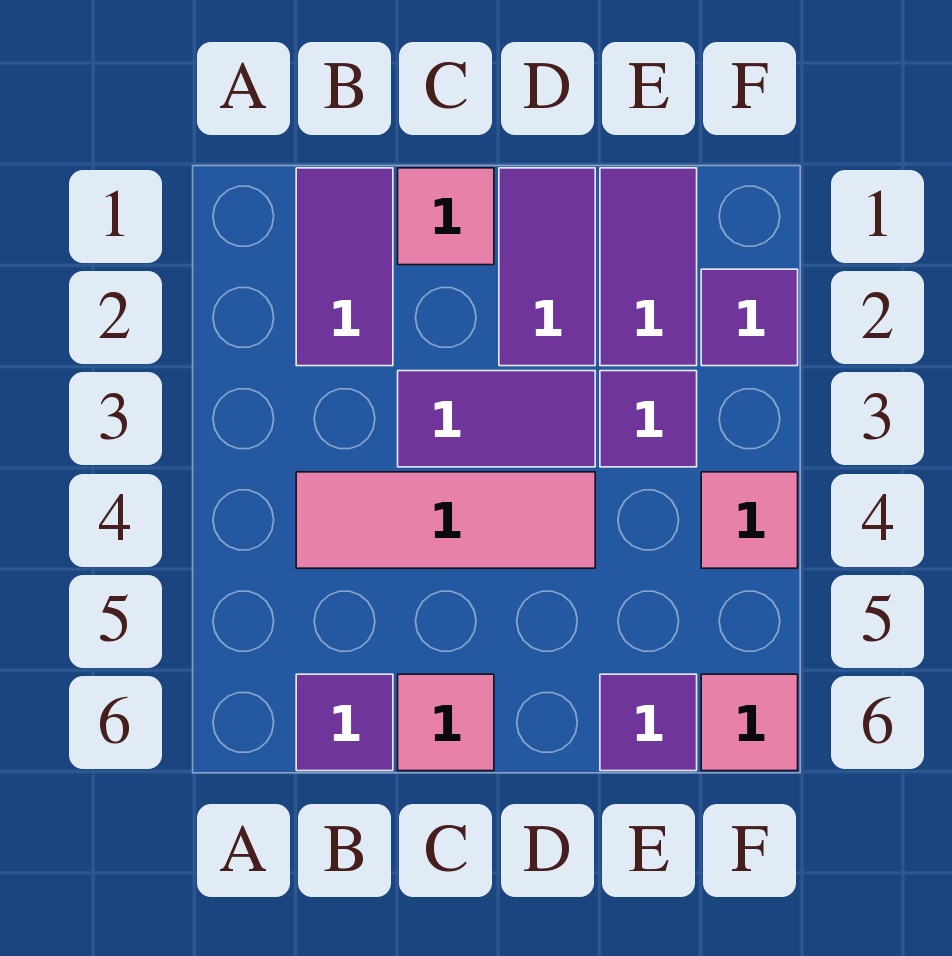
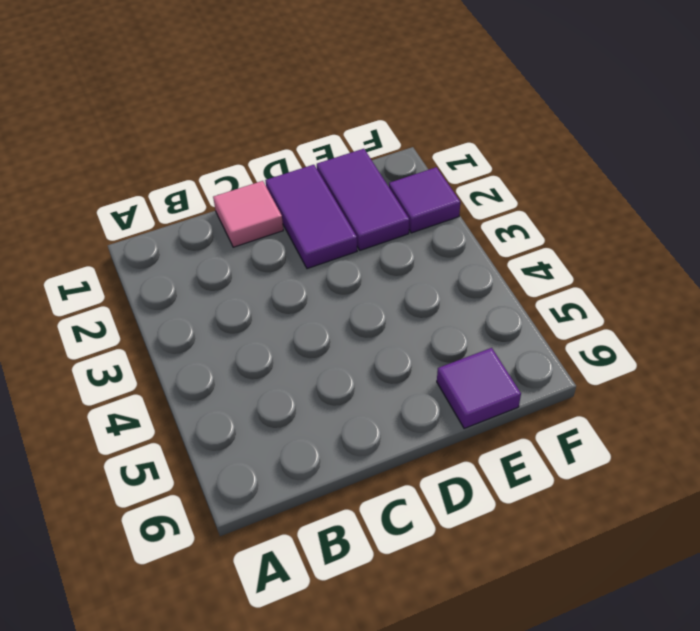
none -> purple 1x2 tile [296,168,393,366]
none -> pink 1x3 tile [296,472,595,568]
none -> purple 1x1 tile [296,674,393,771]

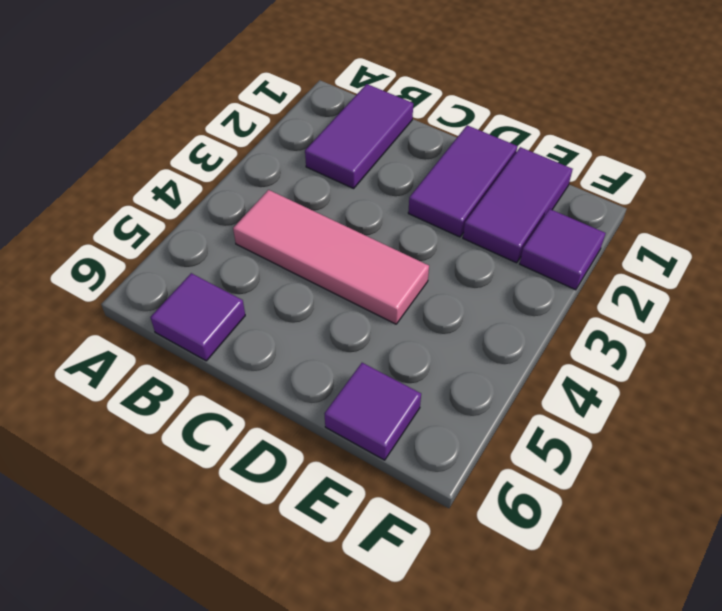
none -> pink 1x1 tile [398,168,494,265]
none -> purple 1x2 tile [398,371,595,467]
none -> pink 1x1 tile [398,674,494,771]

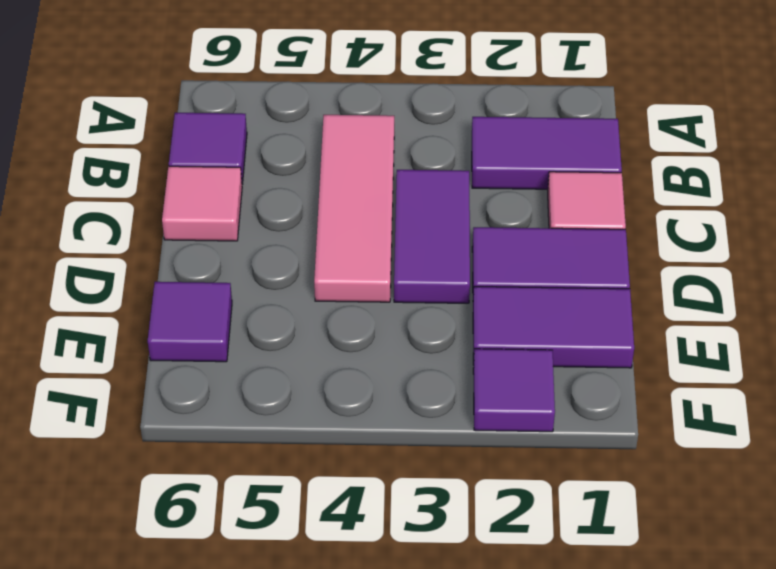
none -> purple 1x1 tile [600,371,697,467]
none -> pink 1x1 tile [701,472,798,568]
none -> pink 1x1 tile [701,674,798,771]

